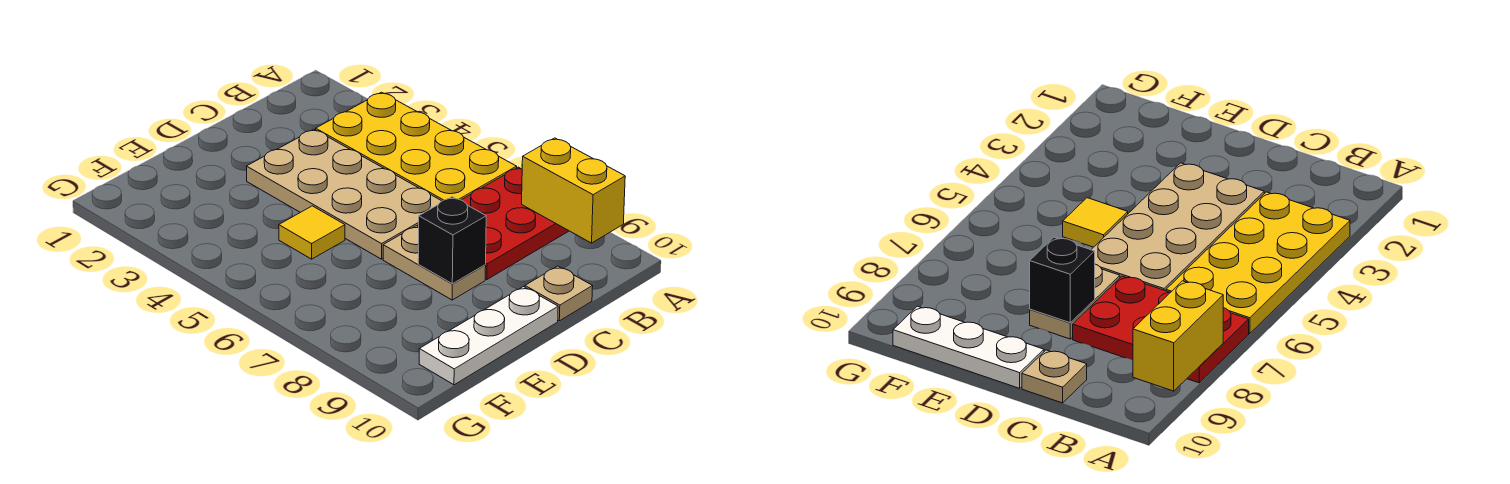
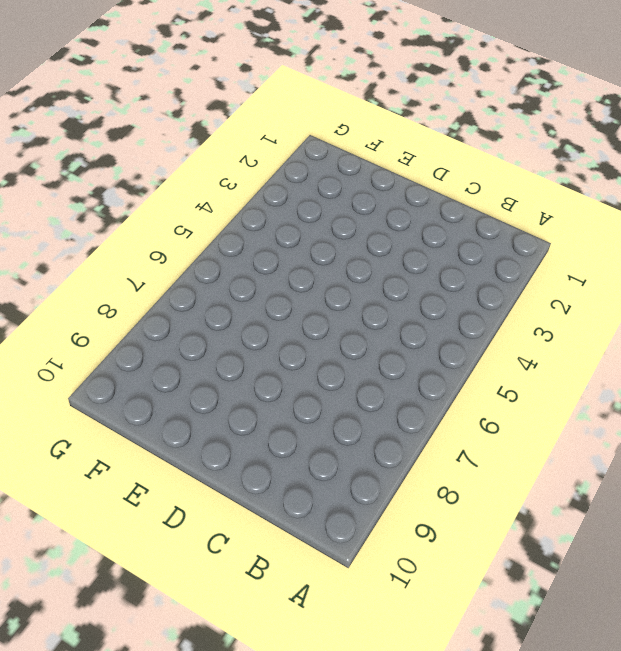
none -> yellow 2x4 plate [316,92,517,201]
none -> red 2x3 plate [418,167,569,279]

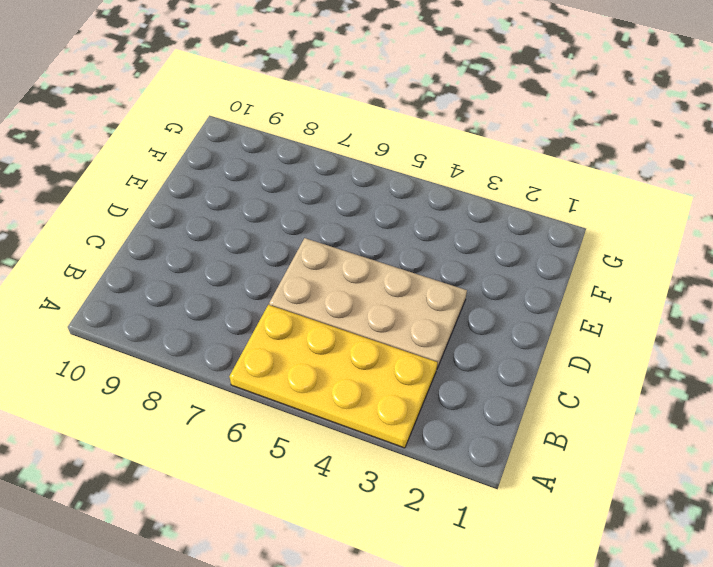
none -> red 2x3 plate [418,167,569,279]
none -> tan 1x1 plate [525,266,593,321]

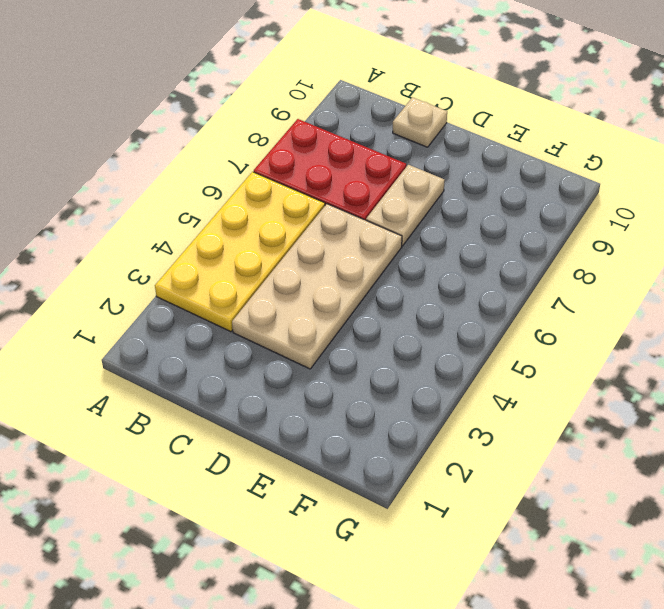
none -> white 1x3 plate [419,287,558,385]
none -> yellow 1x1 tile [279,206,345,259]

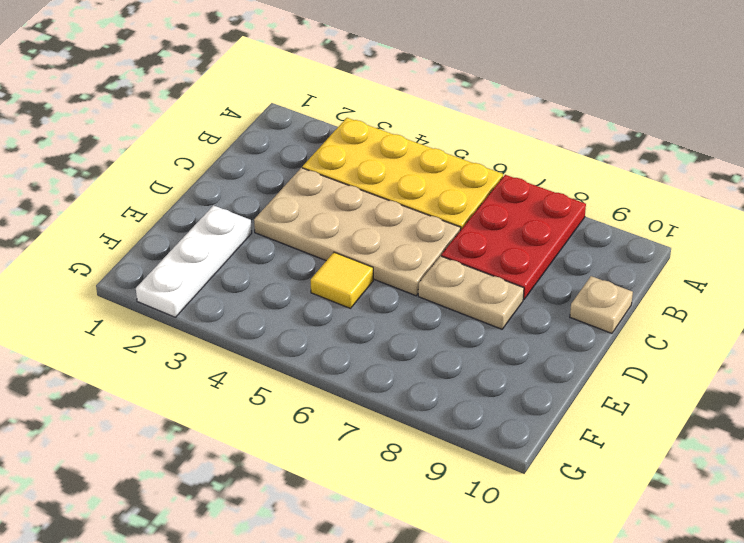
white 1x3 plate [136,205,252,317] -> white 1x3 plate moved to [419,287,558,385]
none -> yellow 1x2 brick [522,138,625,243]
none -> black 1x1 brick [418,197,486,284]

